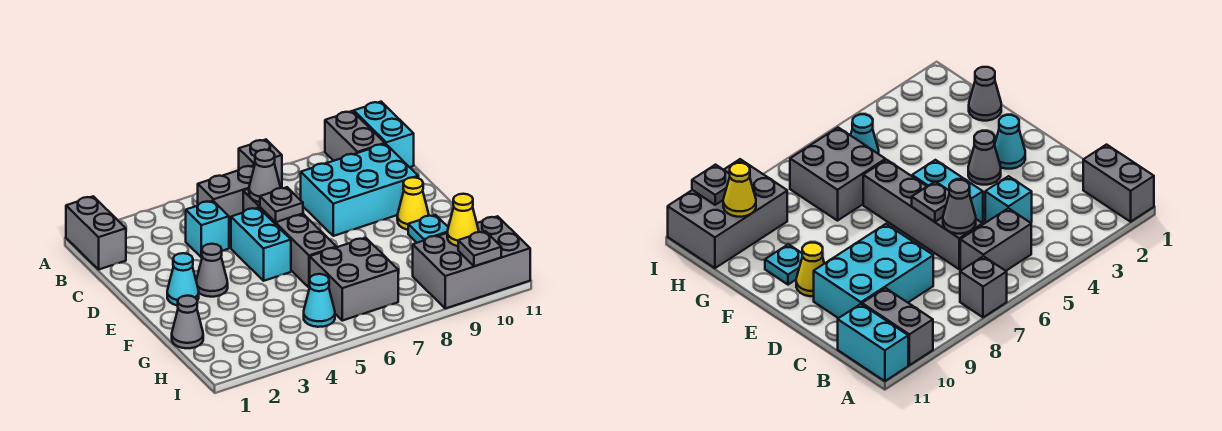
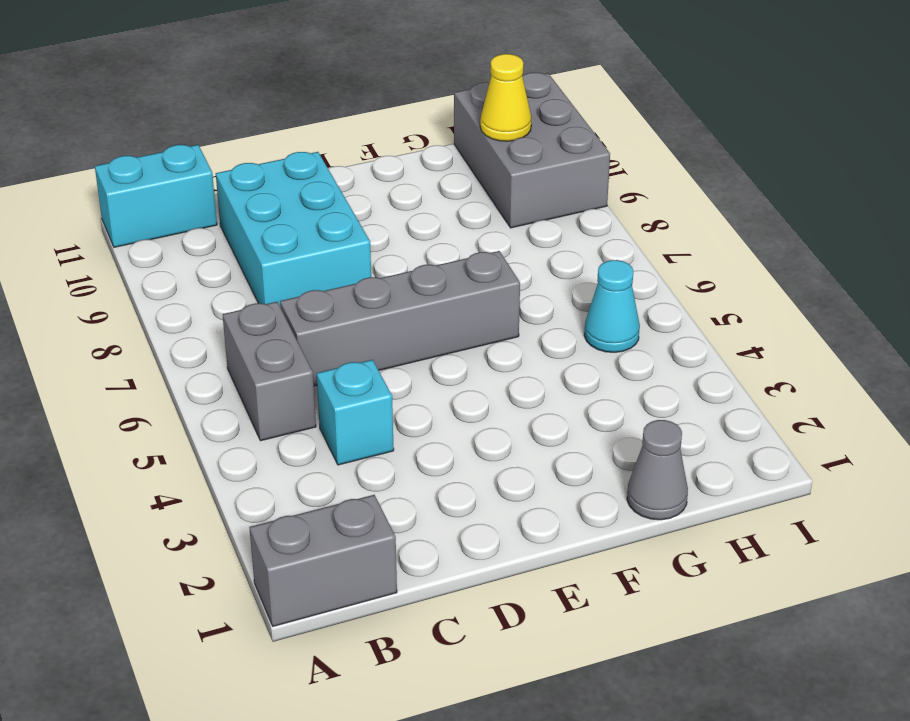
none -> grey 1x1 brick [239,140,282,188]
none -> grey 1x2 brick [325,111,385,161]
none -> cyan 1x2 brick [231,208,291,281]

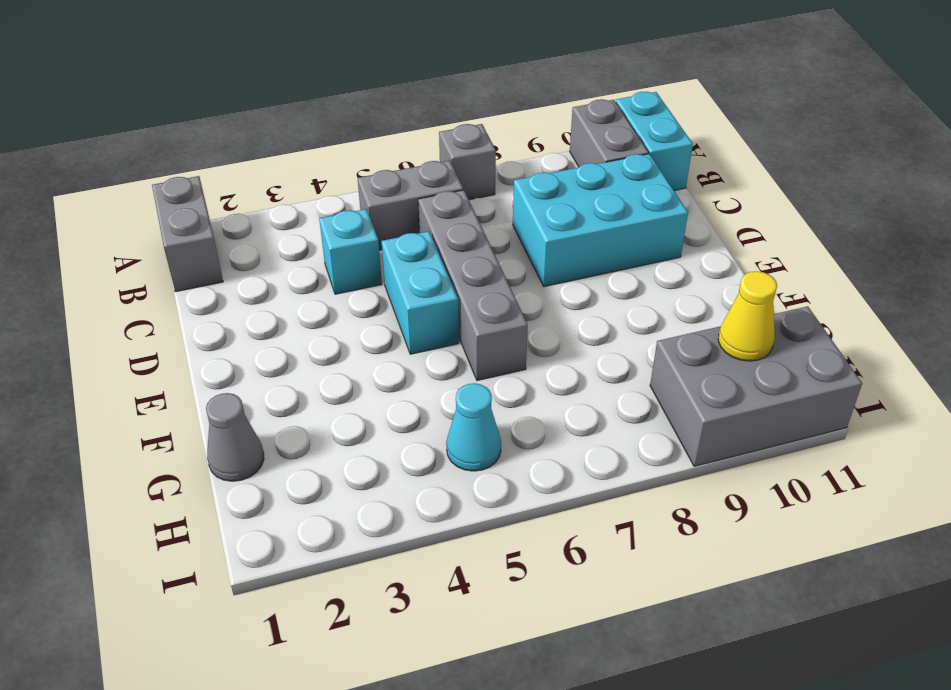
none -> cyan 1x1 cone [167,253,199,306]
none -> grey 1x1 cone [196,244,228,297]
none -> yellow 1x1 cone [397,177,429,230]

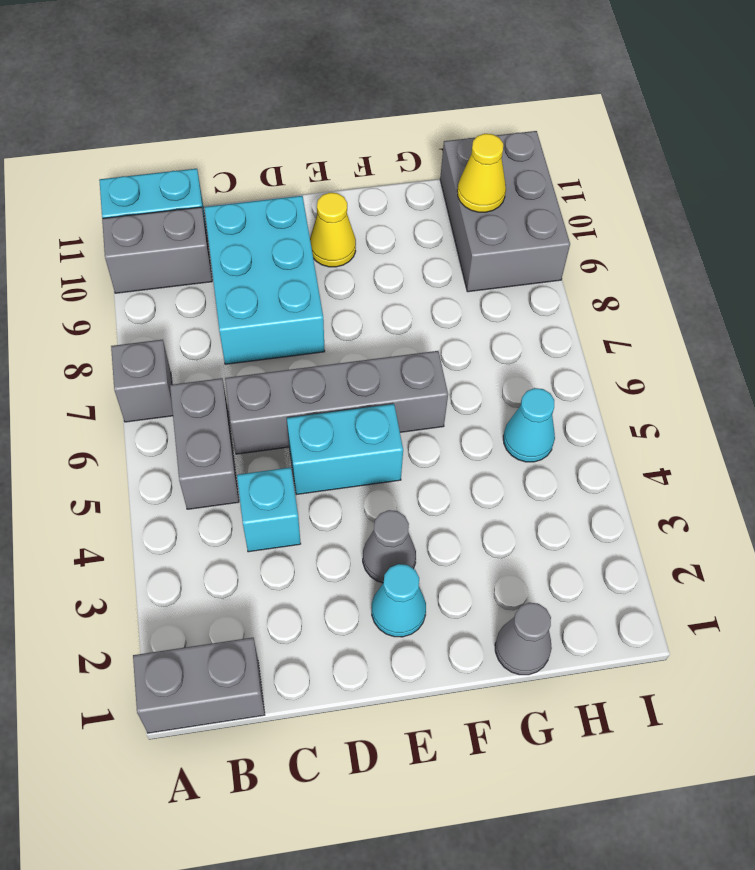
none -> cyan 1x1 plate [408,215,448,243]
none -> grey 2x2 brick [310,238,398,321]
none -> grey 1x1 cone [249,150,280,202]

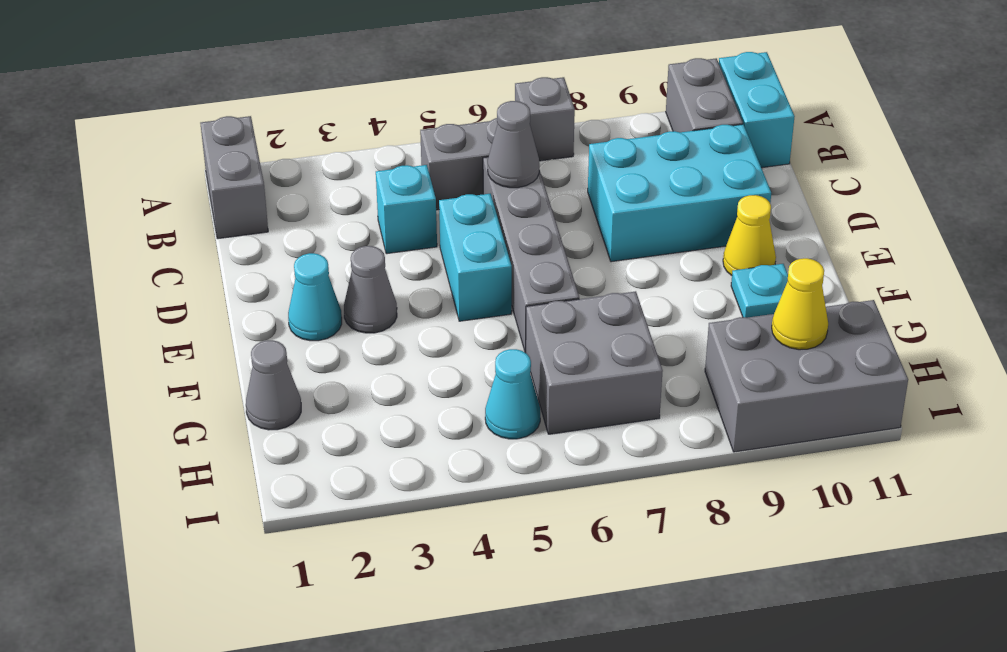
none -> grey 1x1 plate [260,187,303,222]
none -> grey 1x1 plate [458,231,501,266]

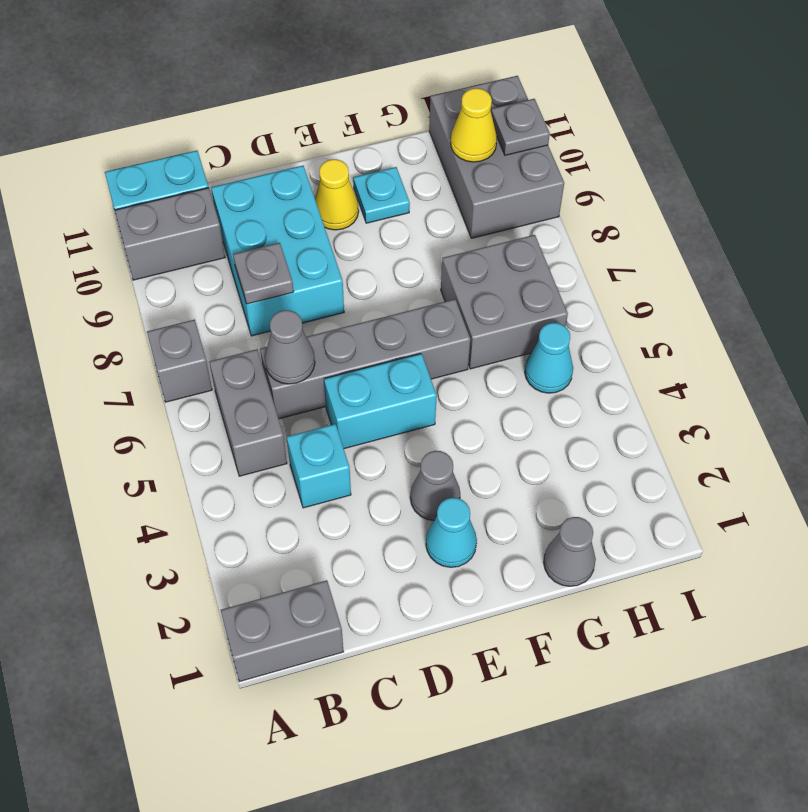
grey 1x1 plate [233,243,294,304] -> grey 1x1 plate moved to [260,187,303,222]

